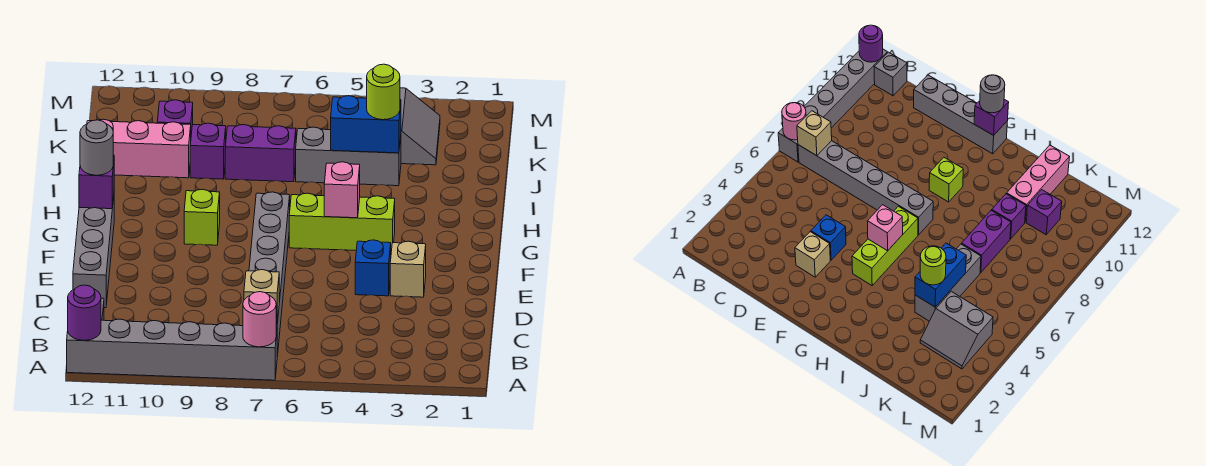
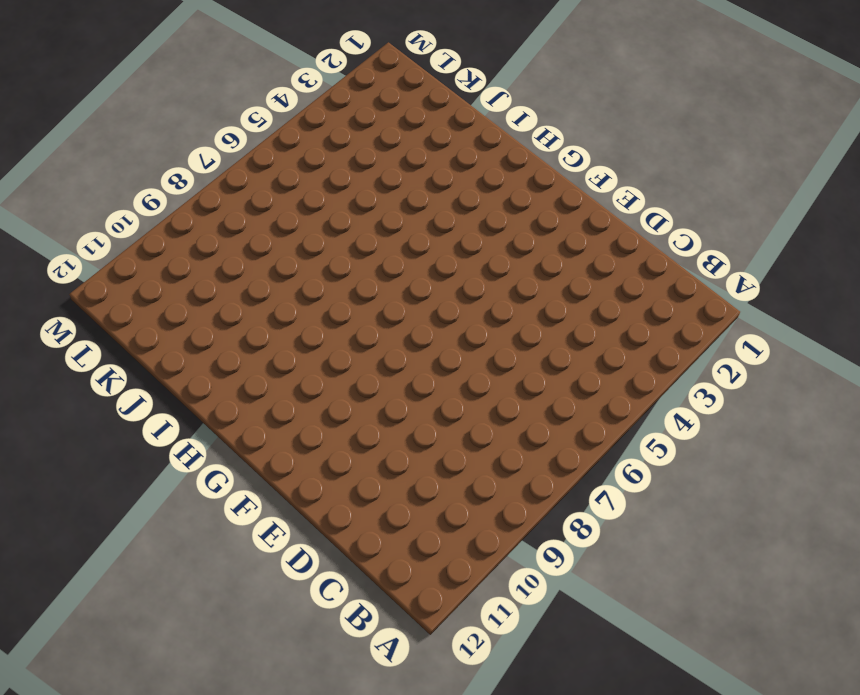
none -> grey 1x6 brick [67,319,277,380]
none -> grey 1x6 brick [249,192,290,356]
none -> grey 1x1 brick [874,52,907,96]

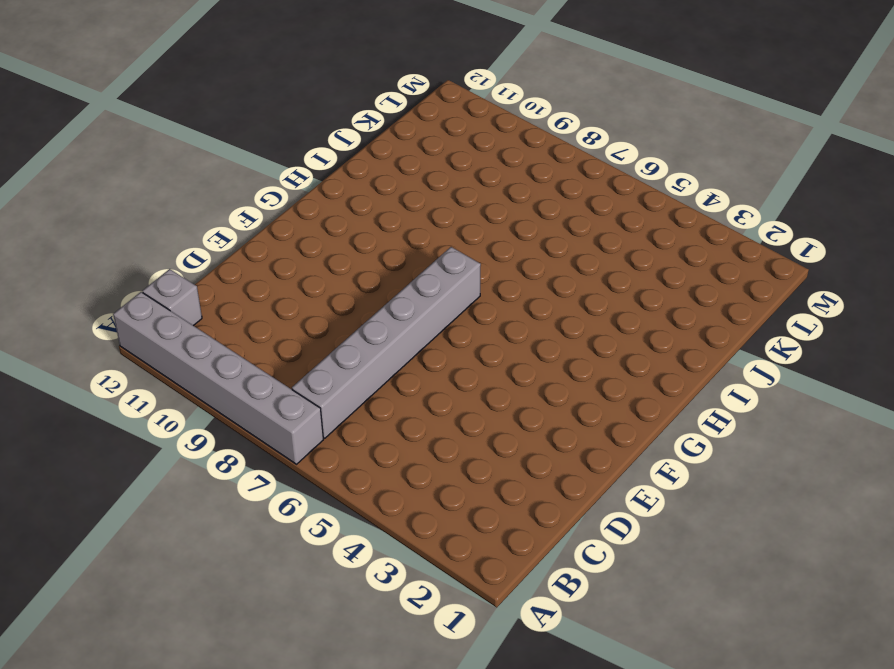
none -> grey 1x4 brick [73,197,114,308]
none -> tan 1x1 brick [390,241,426,297]
none -> blue 1x1 brick [355,240,391,296]

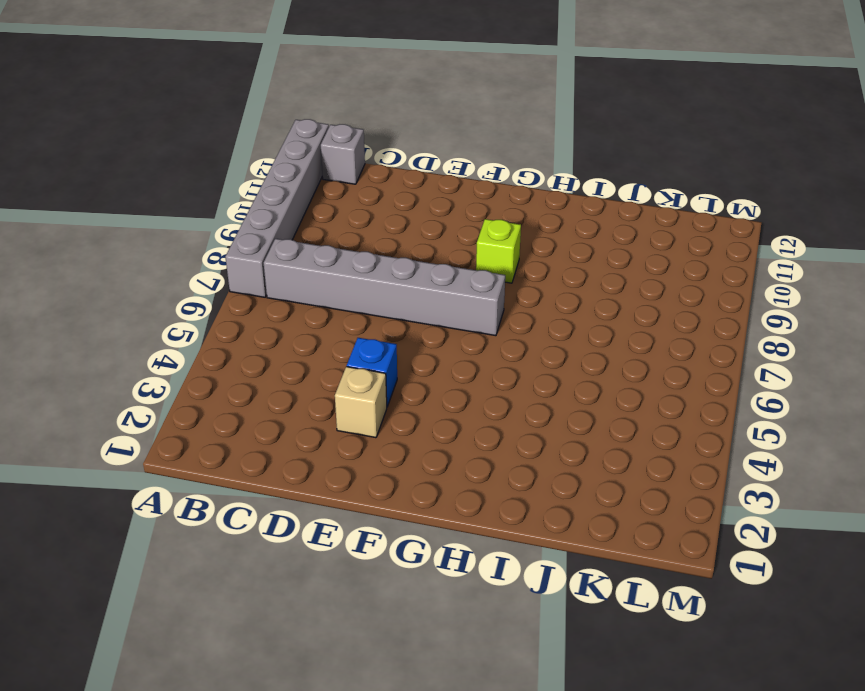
none -> grey 1x4 brick [73,197,114,308]
none -> lime 1x3 brick [289,193,395,251]
none -> grey 1x3 brick [296,127,401,186]

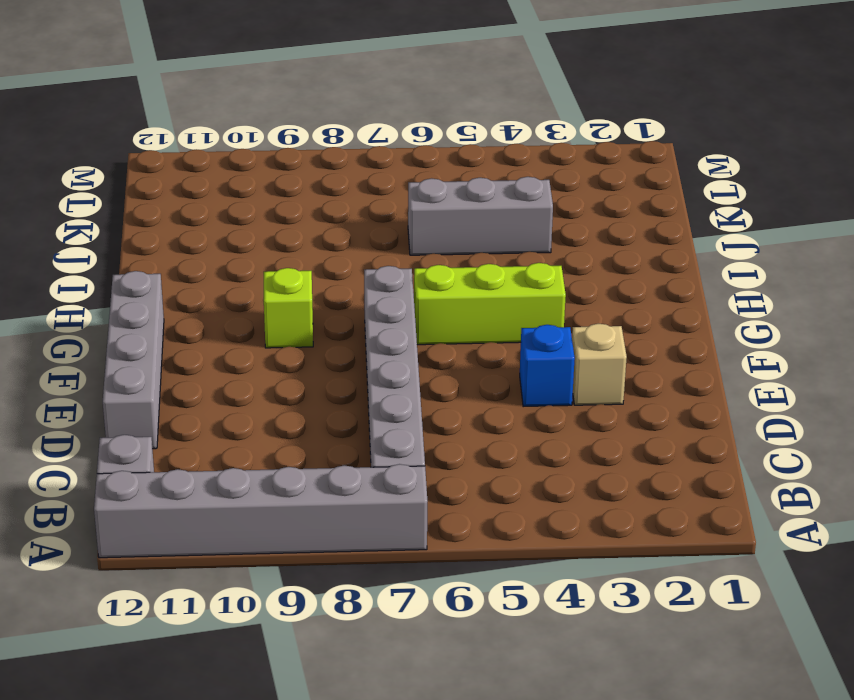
none -> purple 1x2 brick [225,125,296,182]
none -> purple 1x1 brick [190,123,226,179]
none -> pink 1x3 brick [87,119,191,178]

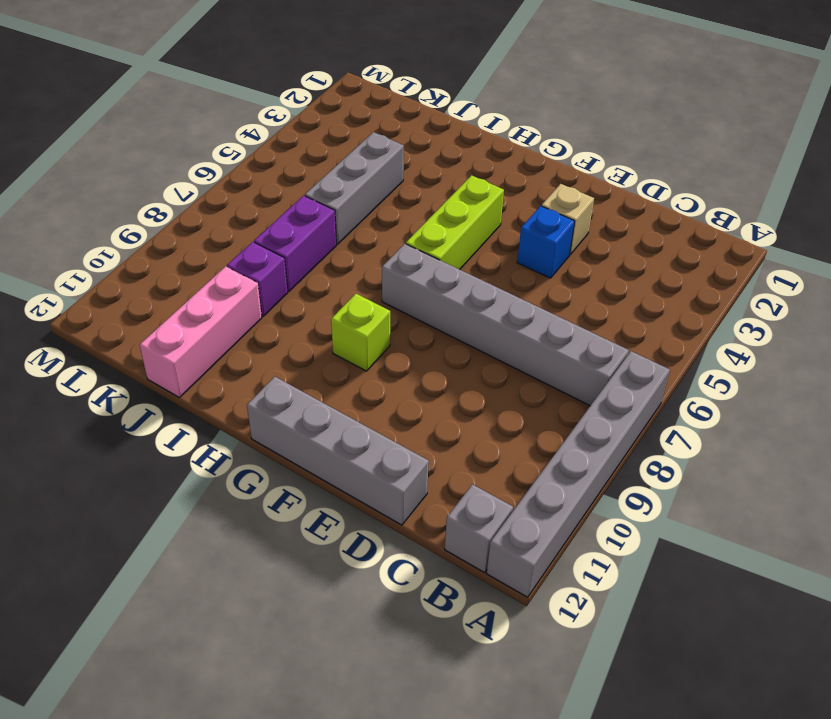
none -> grey 2x2 slope [400,88,440,165]
none -> purple 1x1 brick [157,100,193,134]
none -> pink 1x1 round brick [243,292,277,347]

